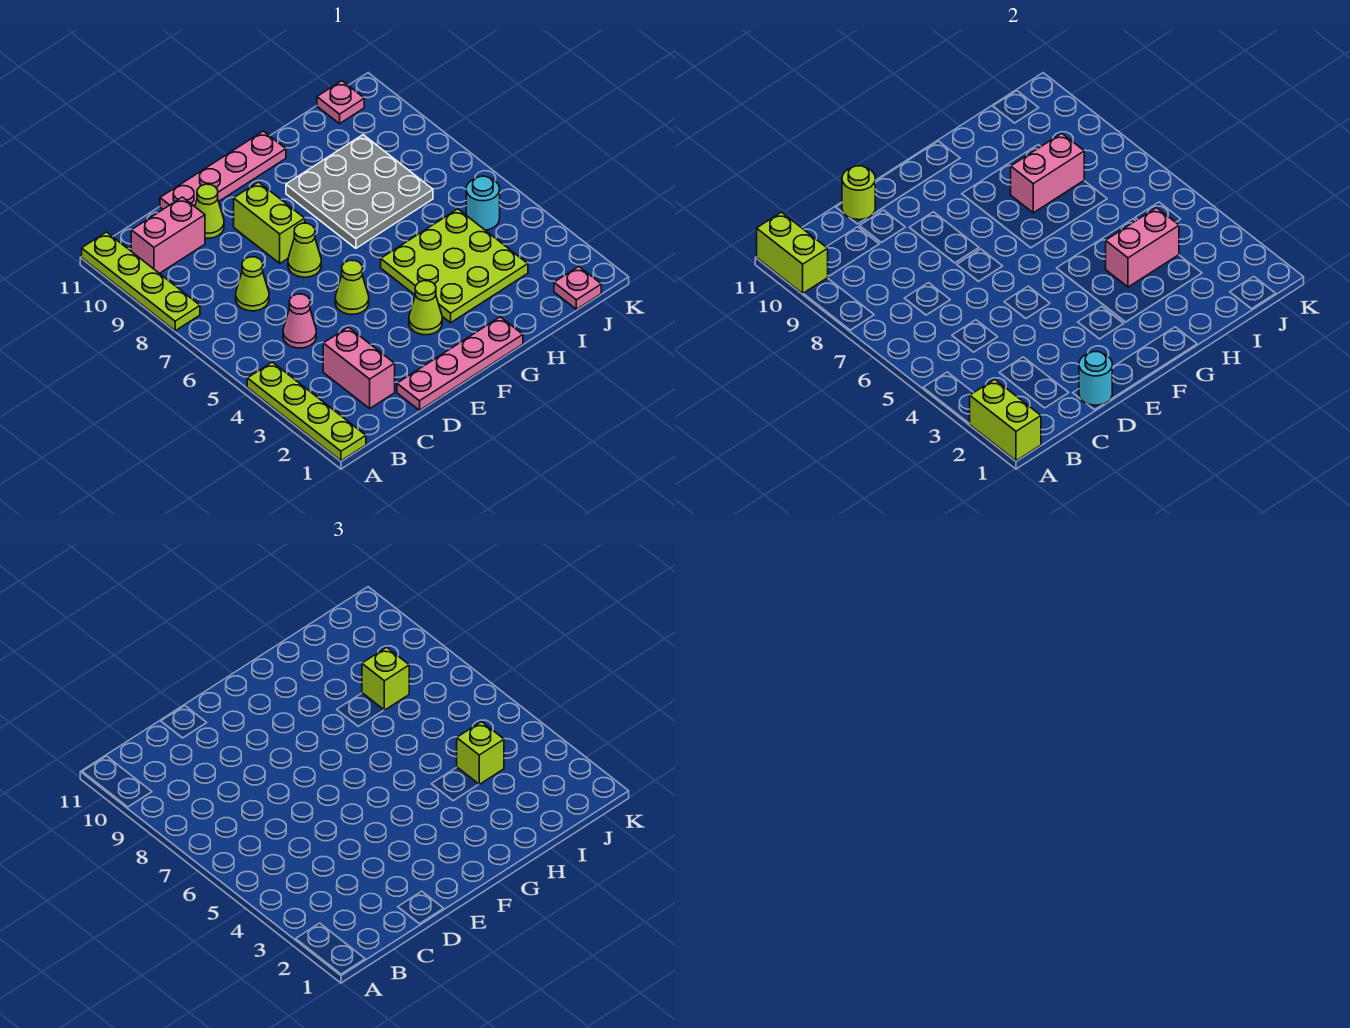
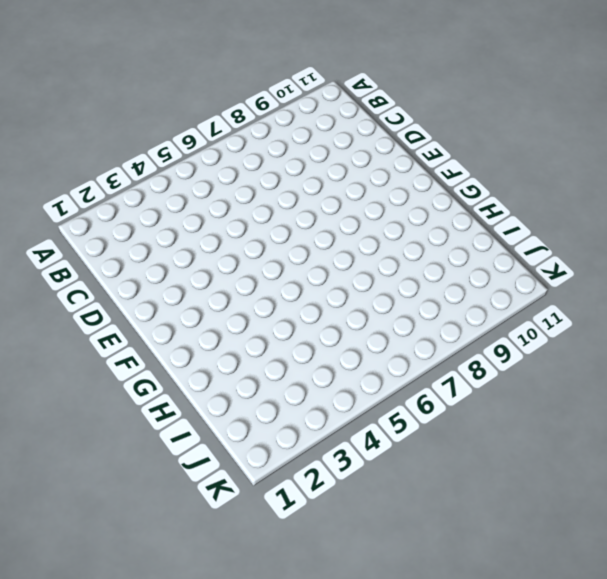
none -> lime 1x4 plate [247,362,366,461]
none -> lime 1x4 plate [82,232,200,331]
none -> pink 1x2 brick [131,197,205,273]

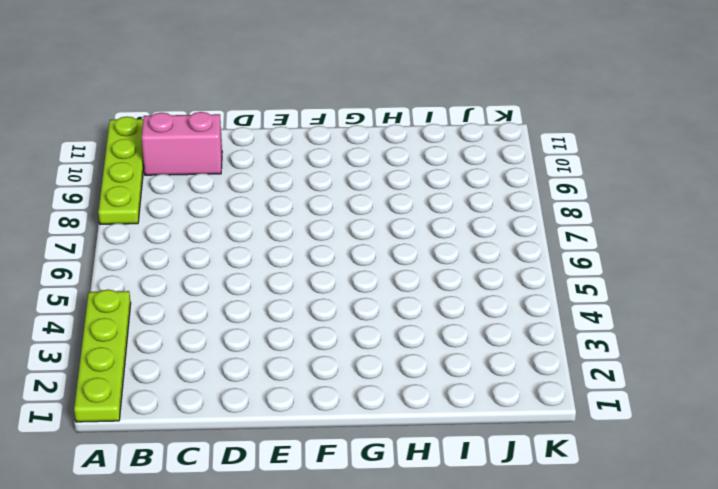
none -> pink 1x2 brick [323,327,395,408]
none -> pink 1x1 cone [283,294,316,348]
none -> lime 1x1 cone [236,257,269,311]

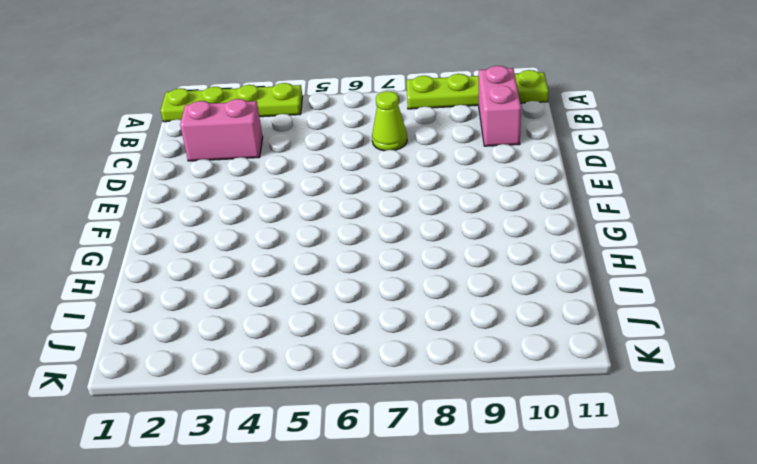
none -> pink 1x1 cone [283,294,316,348]
none -> pink 1x4 plate [397,317,523,410]
none -> lime 1x1 cone [195,184,224,238]

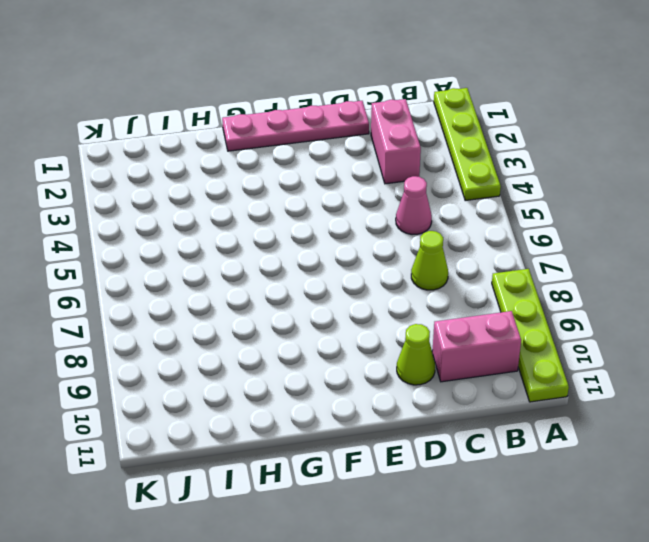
none -> pink 1x4 plate [160,131,286,209]
none -> lime 1x1 cone [335,260,369,314]
none -> lime 1x1 cone [288,223,321,277]

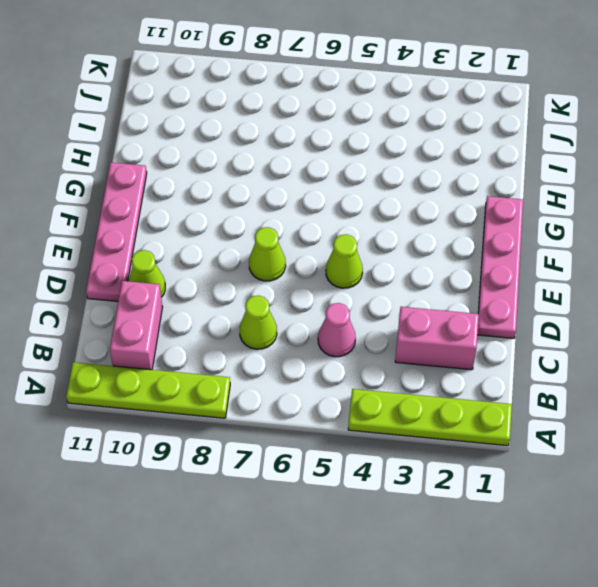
none -> lime 1x2 brick [234,182,305,263]
none -> lime 1x1 cone [409,281,442,335]
none -> lime 3x3 plate [381,209,528,323]

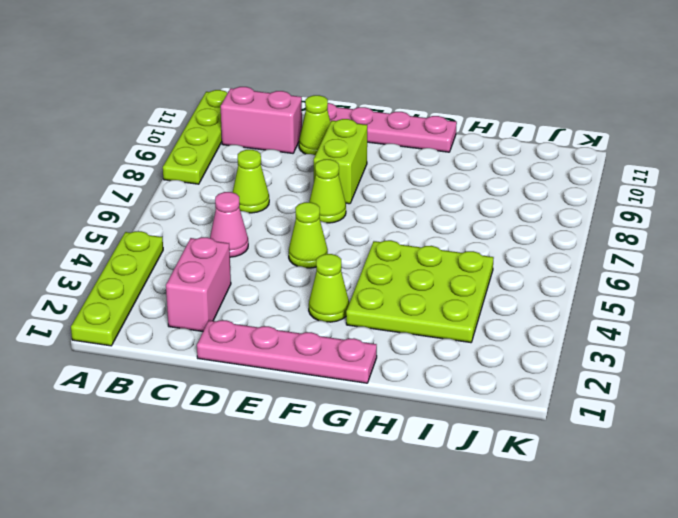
none -> grey 3x3 plate [286,135,433,248]
none -> pink 1x1 plate [554,266,601,309]
none -> cyan 1x1 round brick [466,176,500,230]

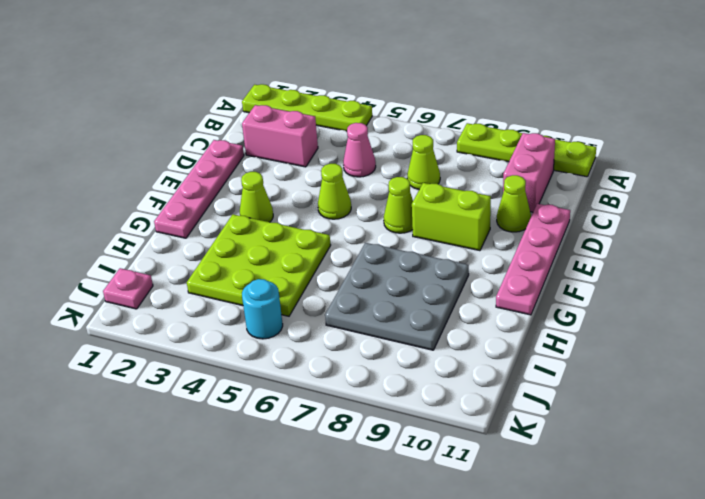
none -> pink 1x1 plate [317,81,364,124]
none -> lime 1x2 brick [970,379,1041,461]
none -> lime 1x2 brick [757,212,828,294]

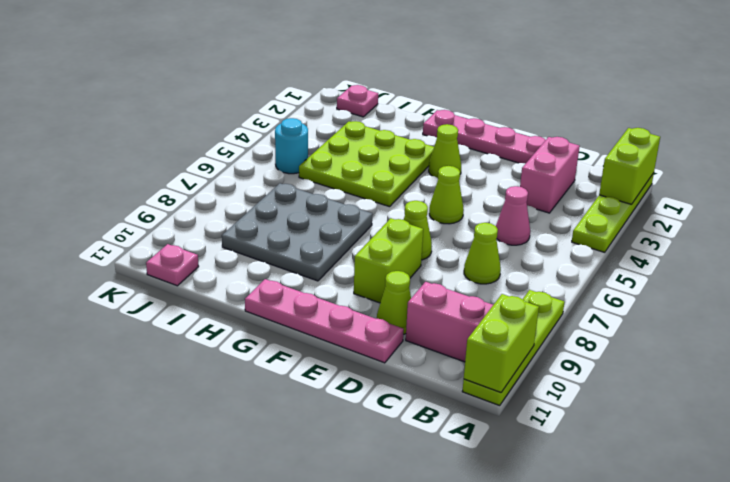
none -> cyan 1x1 round brick [1079,352,1112,405]
none -> lime 1x1 round brick [842,166,875,220]
none -> pink 1x2 brick [1106,208,1179,287]

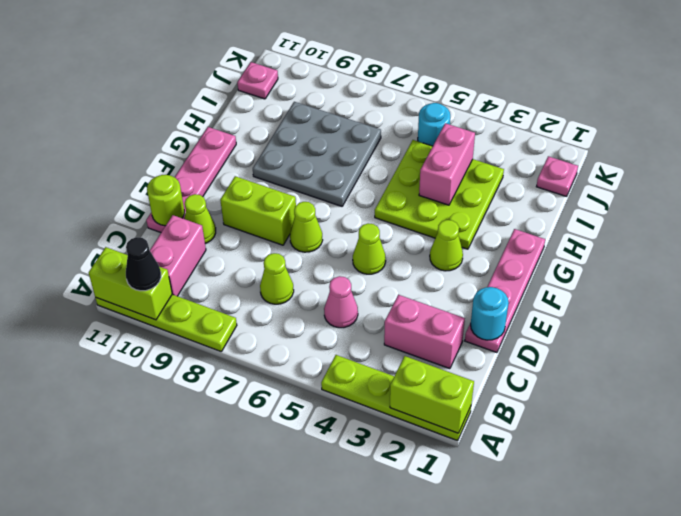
black 1x1 cone [126,237,161,291] -> none
none -> pink 1x2 brick [1011,133,1084,213]
none -> lime 1x1 brick [457,722,504,784]
none -> lime 1x1 brick [362,647,409,710]

